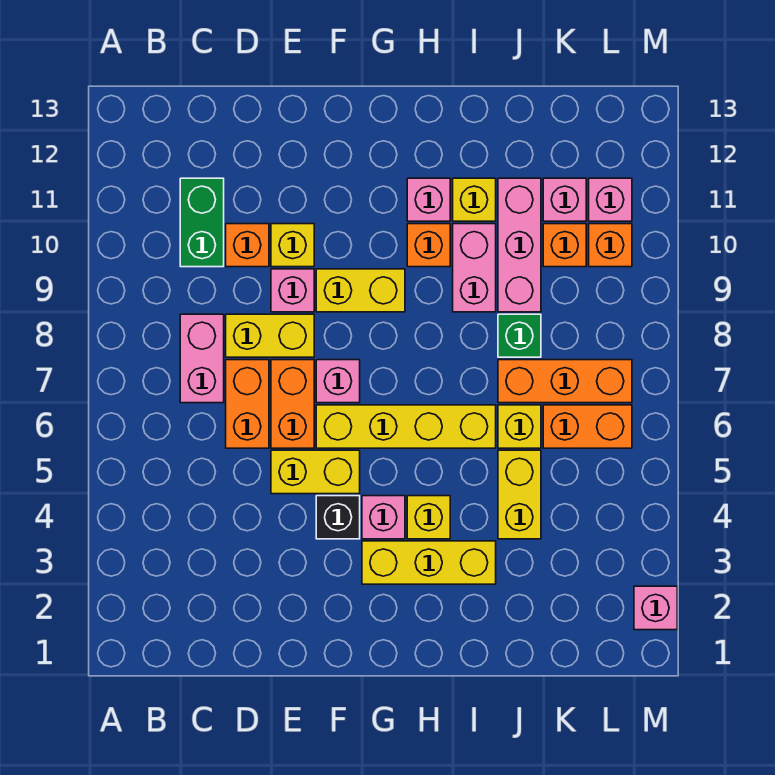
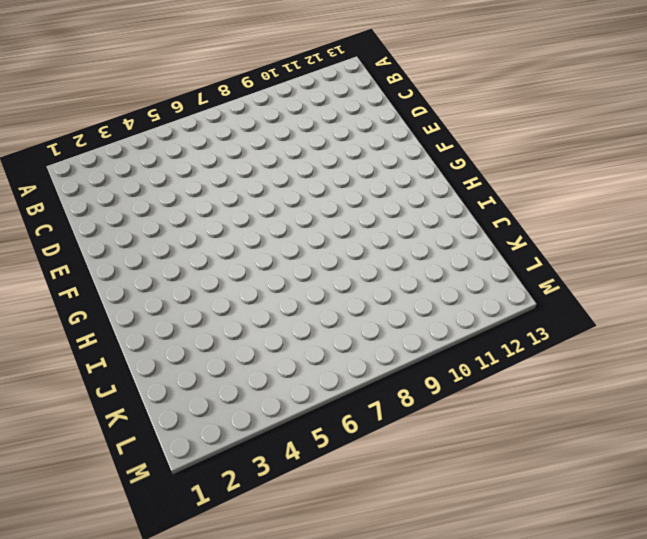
none -> pink 1x2 brick [180,314,224,403]
none -> green 1x2 brick [180,178,224,267]
none -> orange 1x2 brick [226,360,269,448]
none -> yellow 1x2 brick [226,314,314,357]

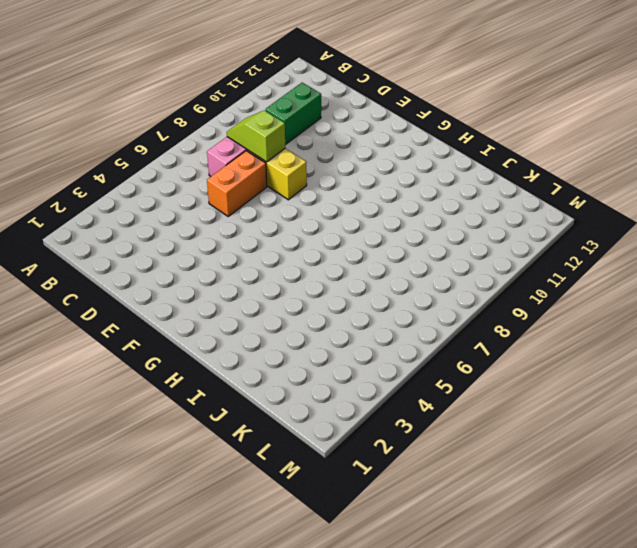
lime 1x2 slope [227,110,285,162] -> none
none -> orange 1x1 brick [226,224,269,267]
none -> yellow 1x2 brick [271,450,360,494]
none -> orange 1x2 brick [271,360,314,448]
none -> pink 1x1 brick [271,269,314,312]

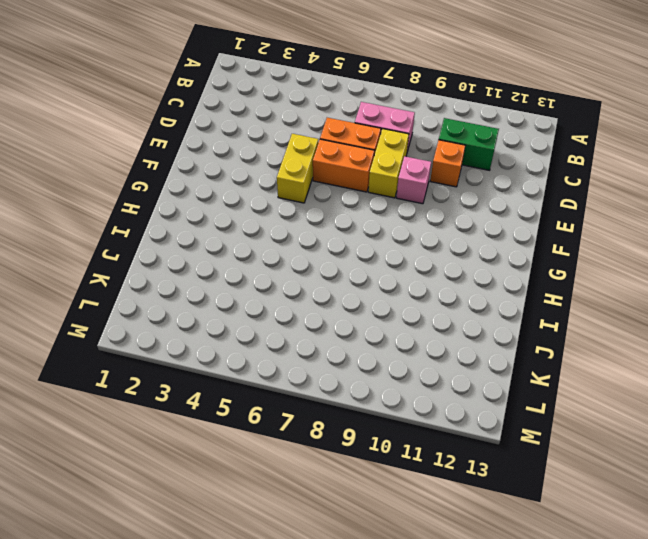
none -> yellow 1x1 brick [271,224,314,267]
none -> black 1x1 brick [316,496,360,539]
none -> yellow 1x4 brick [316,405,496,448]
none -> pink 1x1 brick [316,360,360,403]

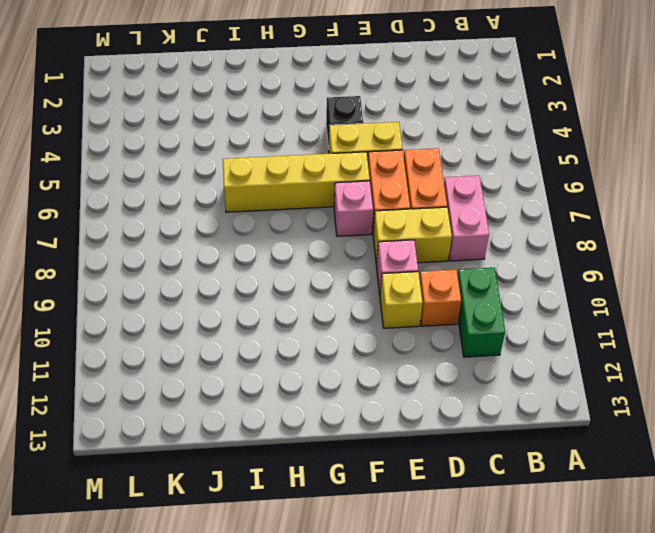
none -> yellow 1x2 brick [316,269,405,312]
none -> yellow 1x3 brick [362,541,496,584]
none -> pink 1x1 brick [362,496,405,539]
none -> yellow 1x1 brick [407,496,450,539]

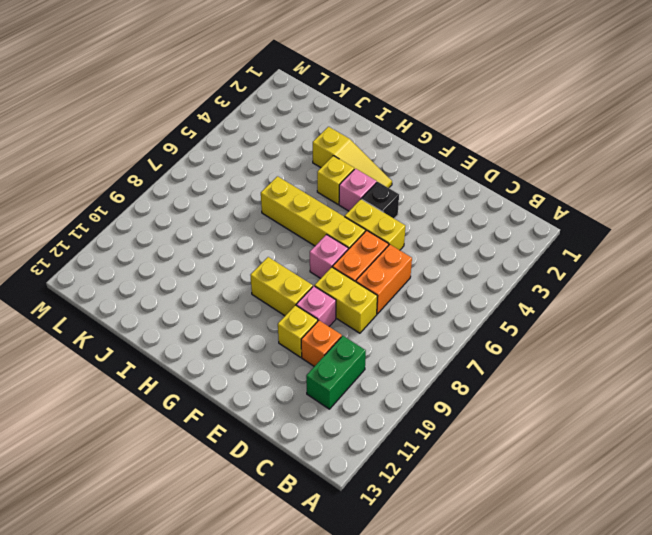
yellow 1x3 slope [313,127,392,188] -> yellow 1x3 brick [362,541,496,584]
none -> pink 1x2 brick [180,314,224,403]
none -> orange 1x1 brick [407,224,450,267]
none -> pink 1x1 brick [407,178,450,221]
none -> pink 1x2 brick [453,224,496,312]

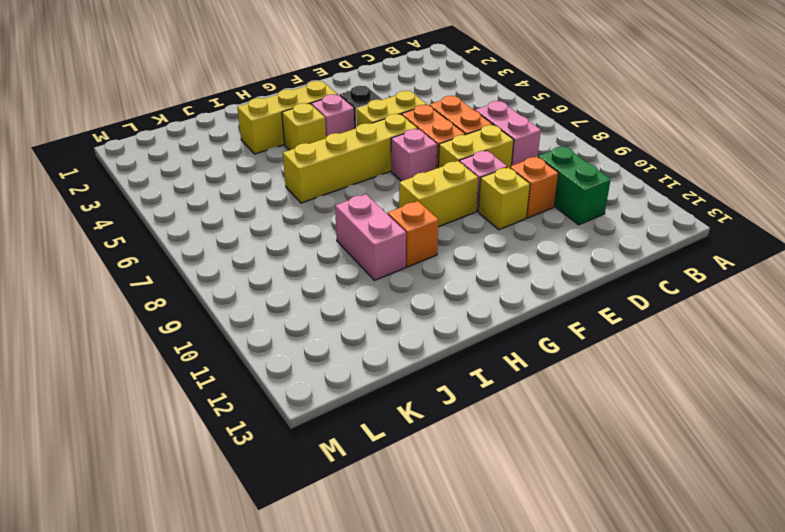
none -> pink 1x1 brick [407,178,450,221]
none -> yellow 1x1 brick [453,178,496,221]
none -> yellow 1x2 brick [498,450,541,539]
none -> yellow 1x1 brick [498,405,541,448]

